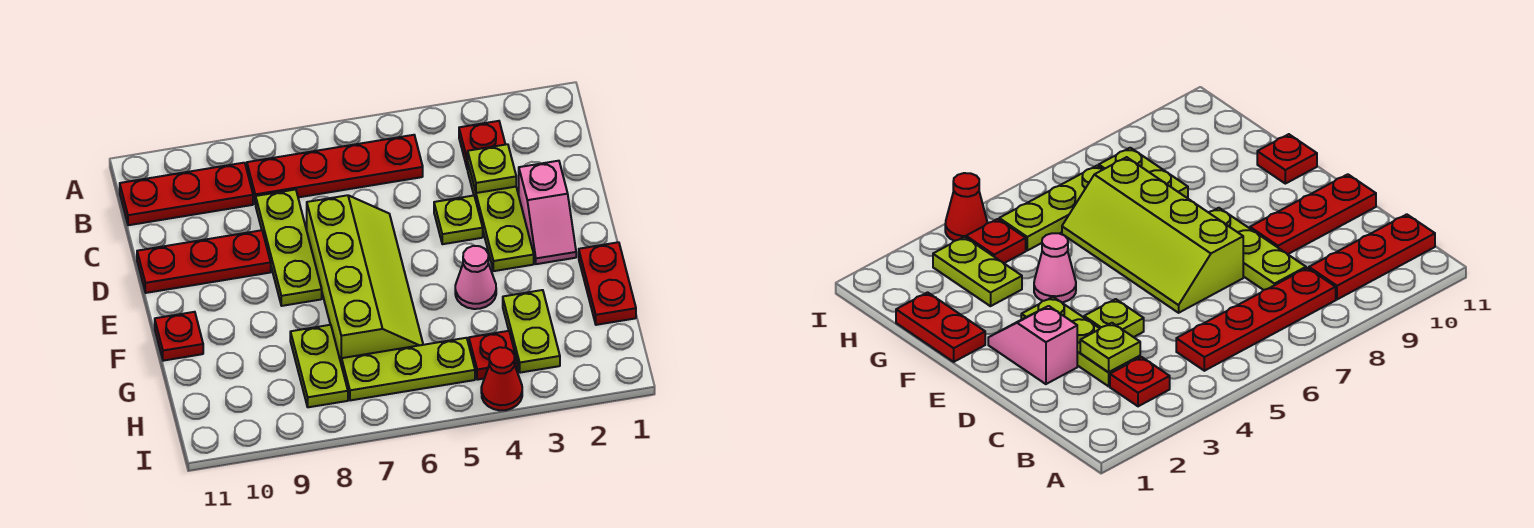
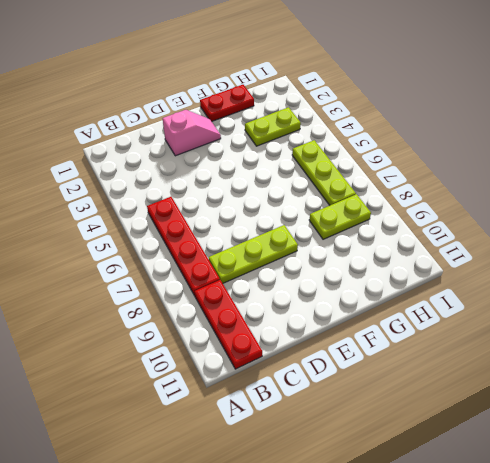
none -> red 1x1 plate [459,121,505,169]
none -> lime 1x3 plate [467,164,534,271]
none -> lime 1x1 plate [434,196,483,244]

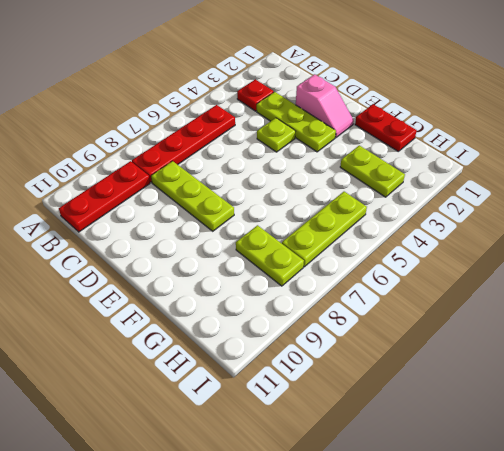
none -> lime 2x4 slope [307,195,423,366]
none -> red 1x3 plate [137,230,271,293]
none -> pink 1x1 cone [455,246,496,309]

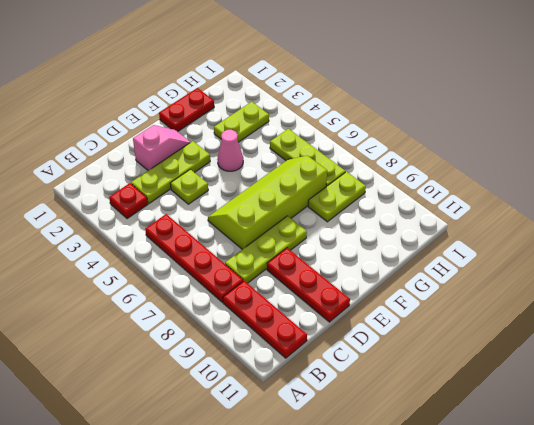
none -> red 1x1 plate [155,312,203,361]
none -> red 1x1 plate [469,331,518,380]
none -> red 1x1 cone [481,347,522,410]

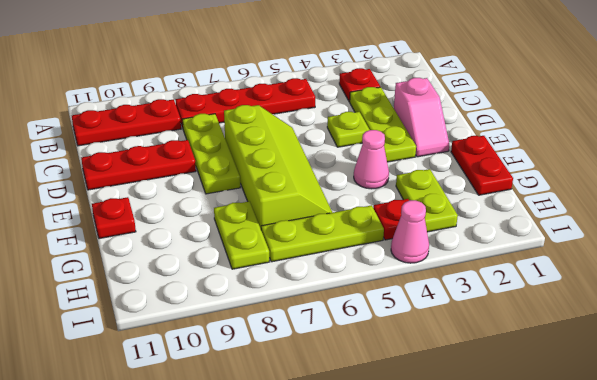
pink 1x1 cone [391,200,429,263] -> red 1x1 cone [481,347,522,410]
none -> lime 1x1 plate [468,144,516,193]

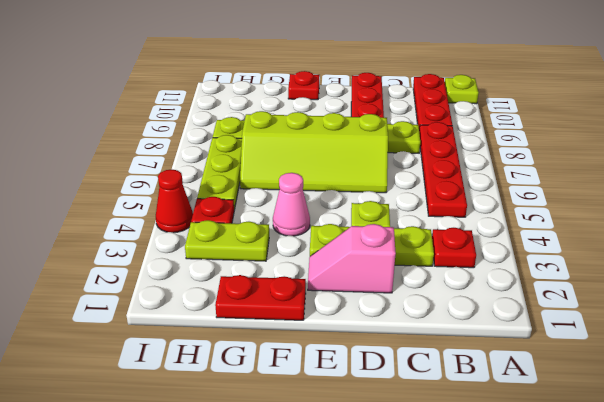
lime 1x1 plate [445,75,478,104] -> lime 1x1 plate moved to [468,144,516,193]

